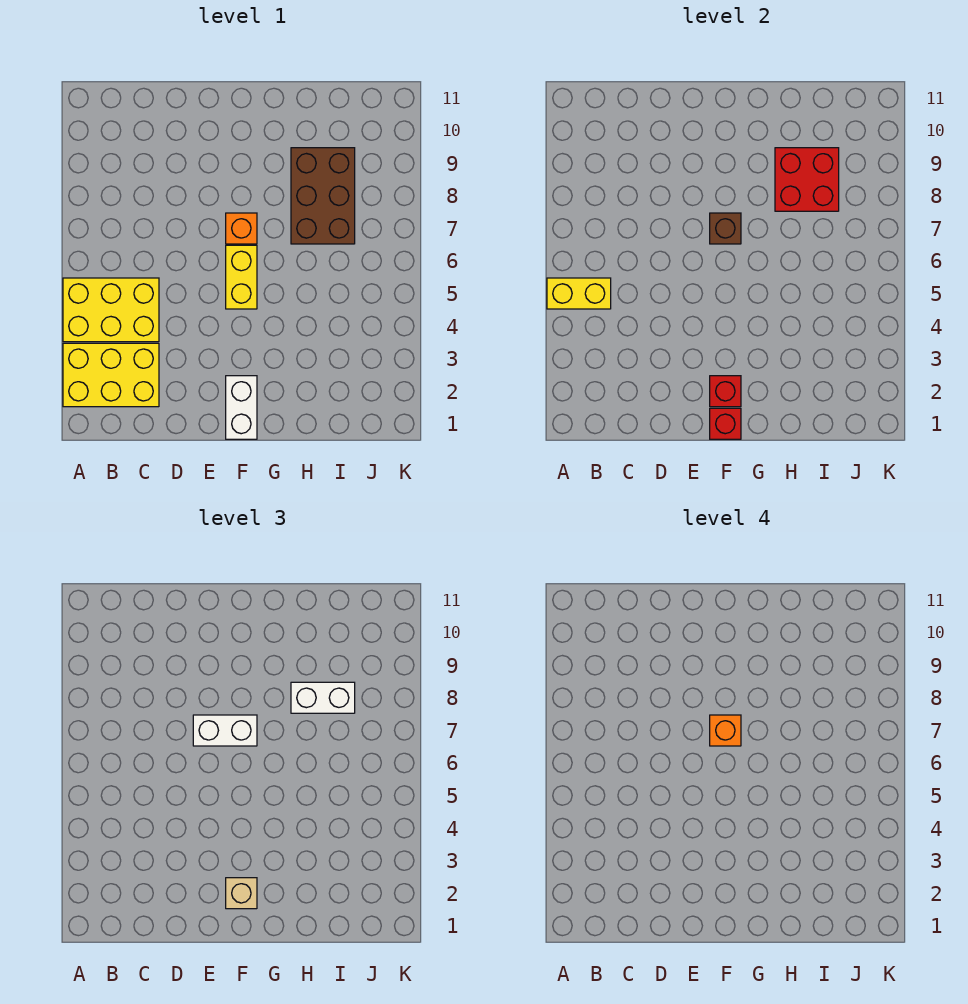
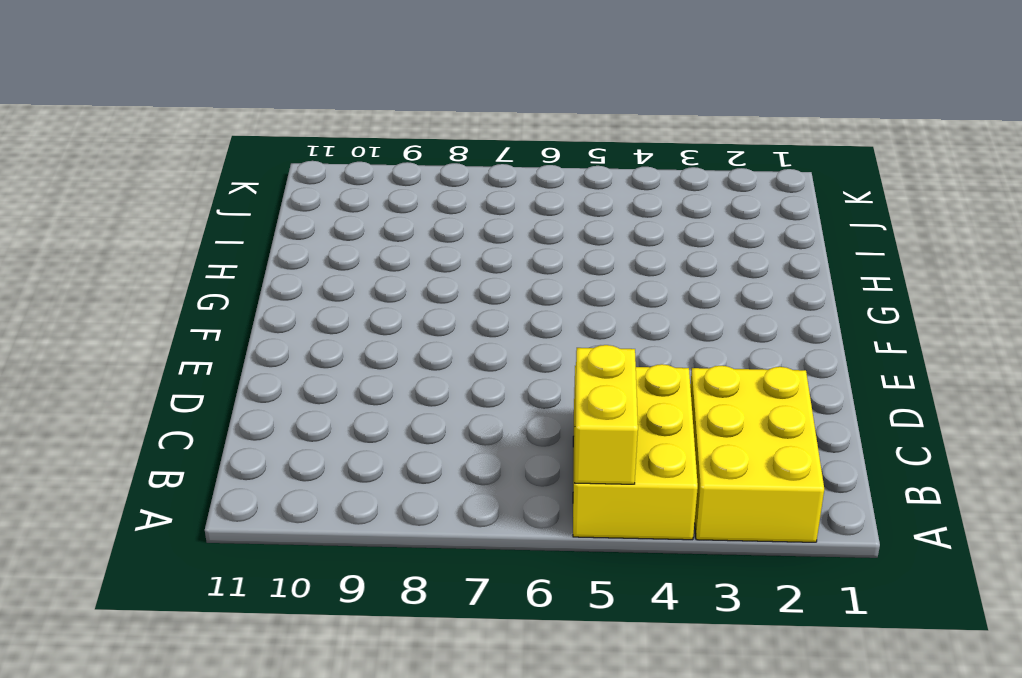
none -> white 1x2 brick [226,376,257,439]
none -> yellow 1x2 brick [226,245,257,309]
none -> orange 1x1 brick [226,213,257,244]

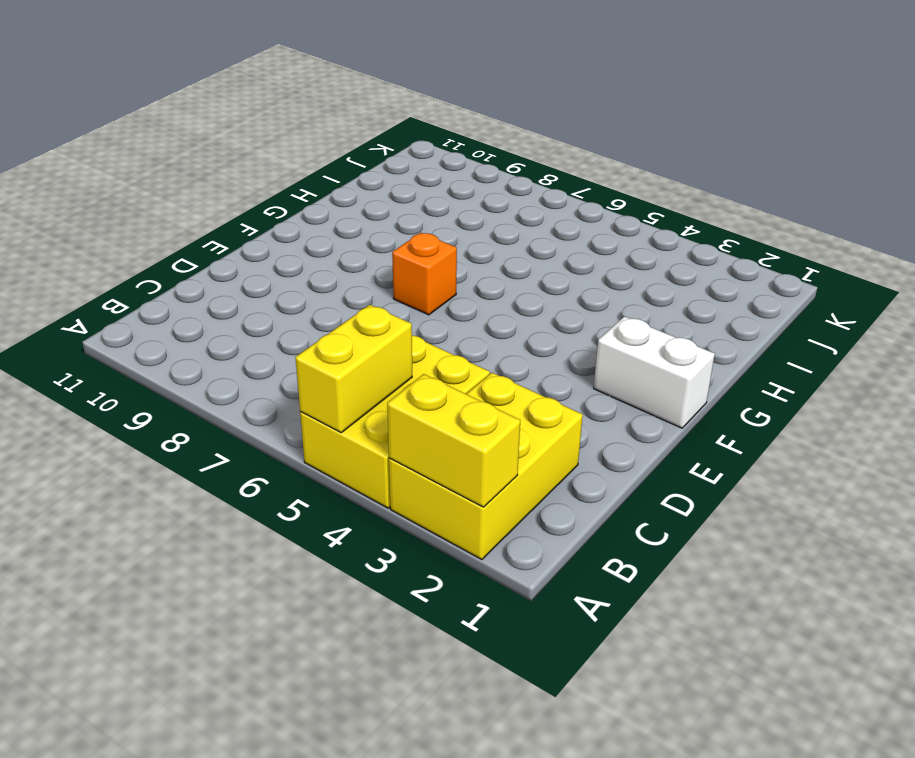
yellow 1x2 brick [387,374,520,507] -> yellow 1x2 brick moved to [226,245,257,309]
none -> brown 2x3 brick [291,148,355,244]
none -> red 1x1 brick [710,408,741,439]
none -> red 1x1 brick [710,376,741,407]

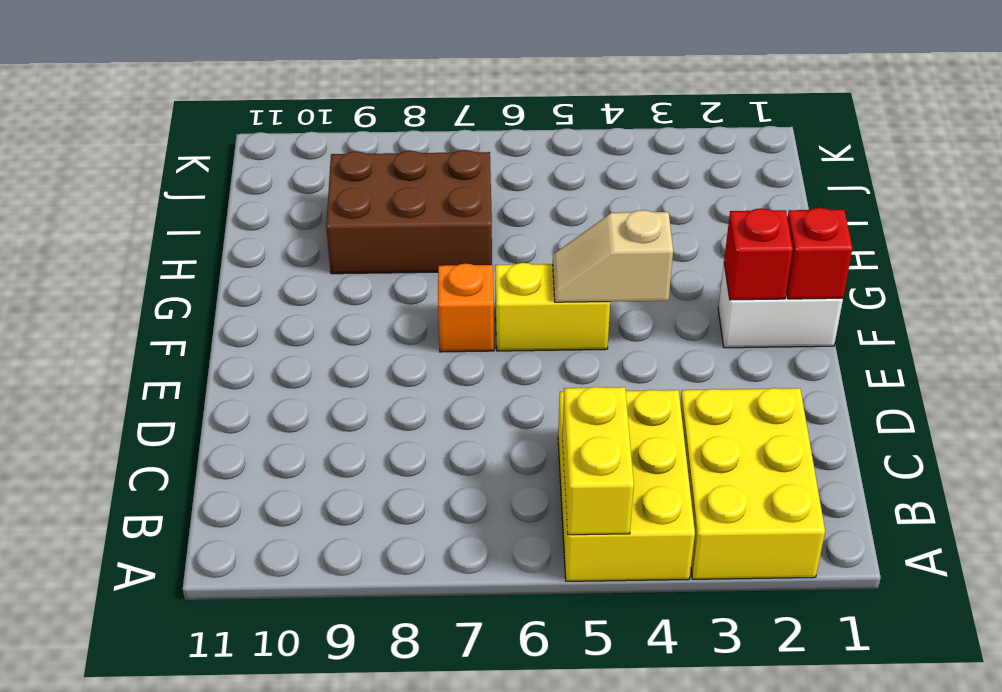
tan 1x2 slope [553,210,673,302] -> none
none -> brown 1x1 brick [710,213,741,244]
none -> red 2x2 brick [775,148,839,211]
none -> white 1x2 brick [193,715,257,746]

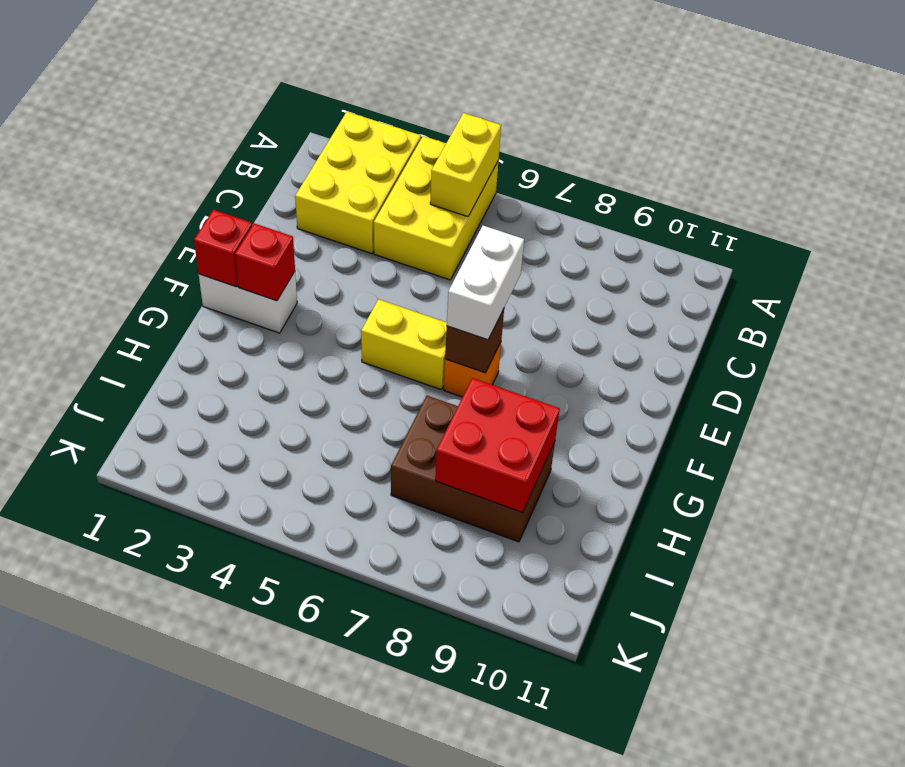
none -> tan 1x1 brick [226,878,257,909]
none -> white 1x2 brick [291,682,355,713]
none -> orange 1x1 brick [710,715,741,746]

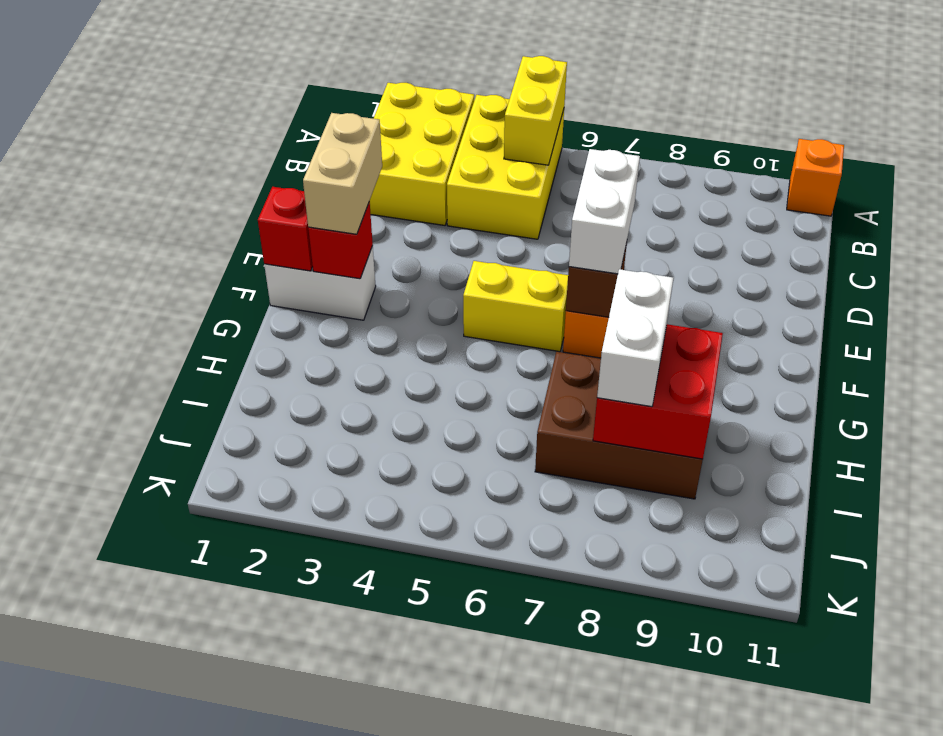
orange 1x1 brick [787,139,844,216] -> orange 1x1 brick moved to [710,715,741,746]
tan 1x2 brick [303,113,382,234] -> tan 1x1 brick [226,878,257,909]

